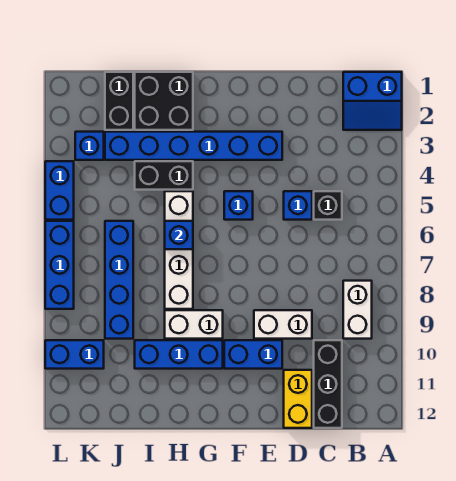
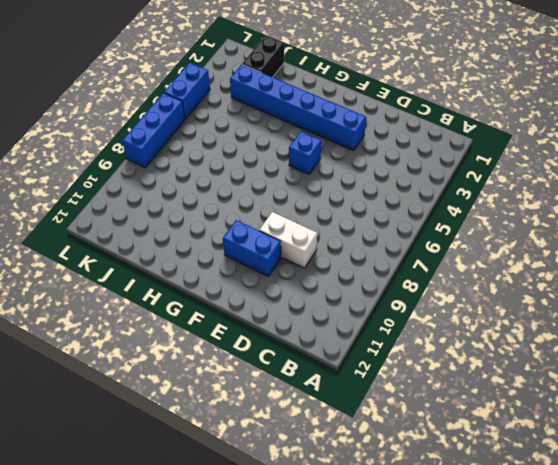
none -> blue 2x2 slope [343,72,402,130]
none -> white 1x2 brick [343,281,372,339]
none -> black 1x1 brick [314,191,342,220]

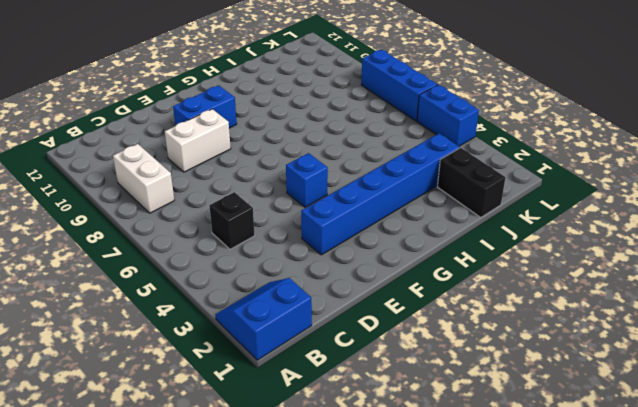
none -> black 1x3 brick [314,340,342,428]
none -> blue 1x1 brick [284,191,312,220]
none -> yellow 1x2 brick [284,370,312,428]

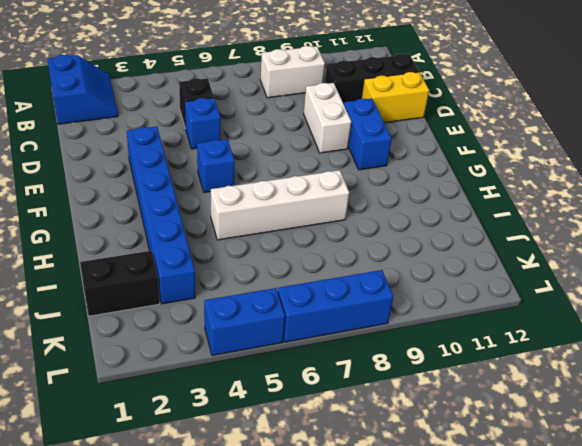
none -> white 1x2 brick [165,310,223,339]
none -> blue 1x3 brick [135,340,223,369]
none -> black 2x2 brick [135,72,193,130]

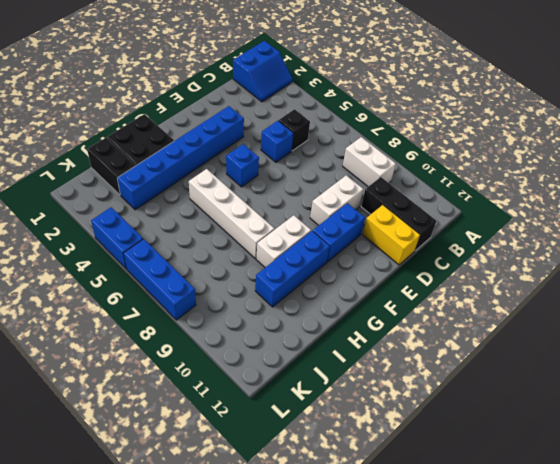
none -> black 1x2 brick [135,161,193,190]
none -> blue 1x4 brick [105,221,133,339]
none -> blue 1x1 brick [75,132,104,160]

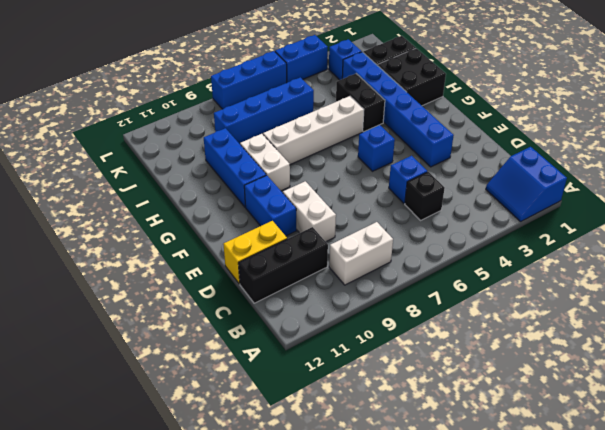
none -> blue 1x2 brick [45,340,104,369]
none -> blue 1x1 brick [165,221,193,249]

